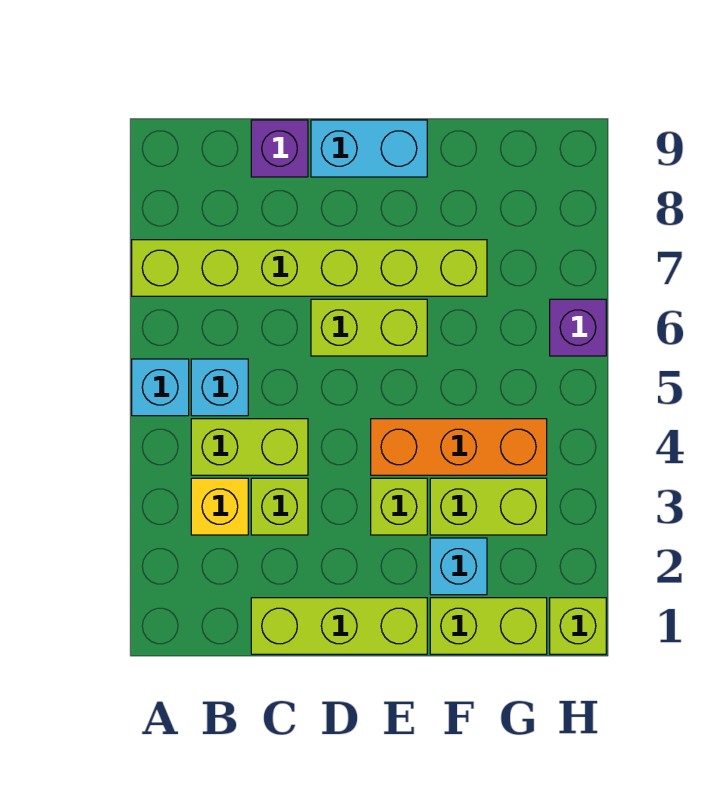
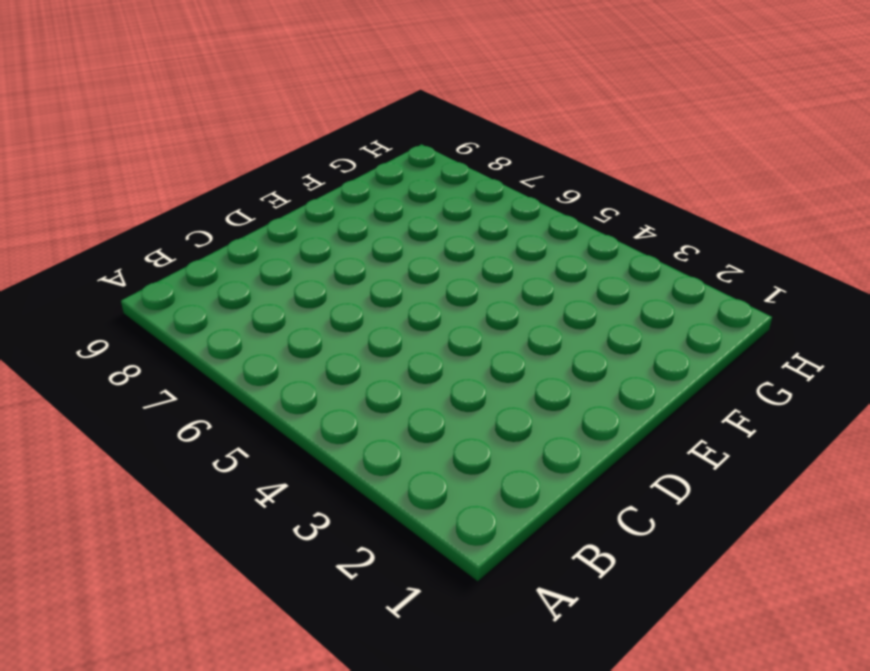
none -> cyan 1x1 brick [132,359,189,416]
none -> lime 1x6 brick [132,240,487,296]
none -> yellow 1x1 brick [191,478,248,535]

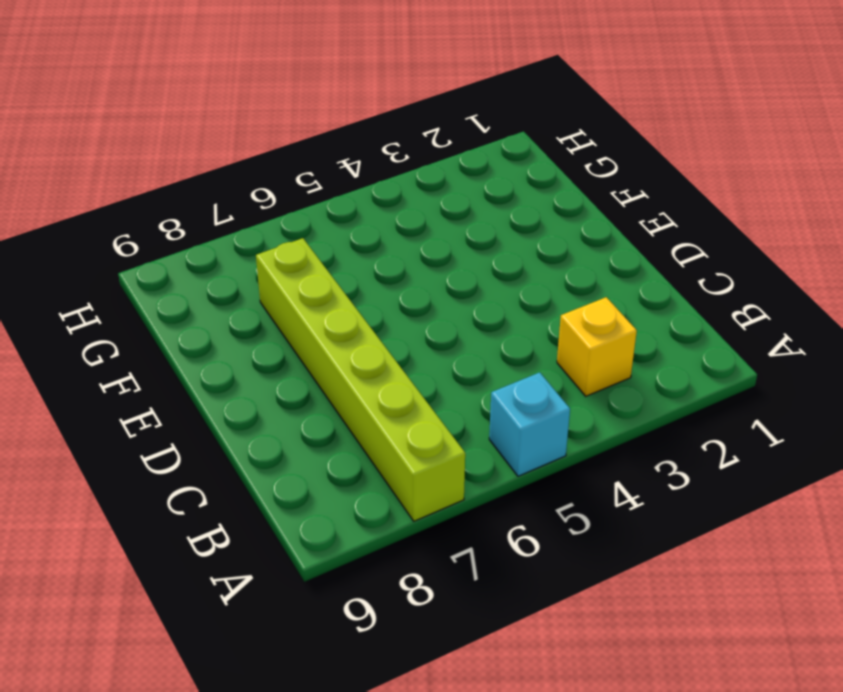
none -> lime 1x2 brick [191,419,308,475]
none -> cyan 1x1 brick [191,359,248,416]
none -> lime 1x3 brick [251,598,427,654]

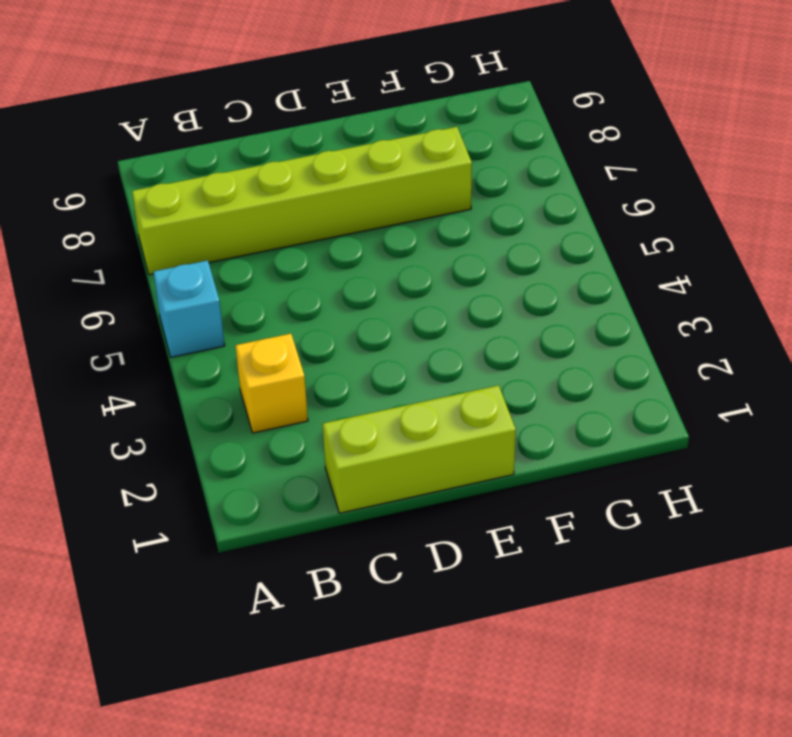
none -> lime 1x2 brick [191,419,308,475]
none -> cyan 1x1 brick [191,359,248,416]
none -> lime 1x1 brick [251,478,308,535]

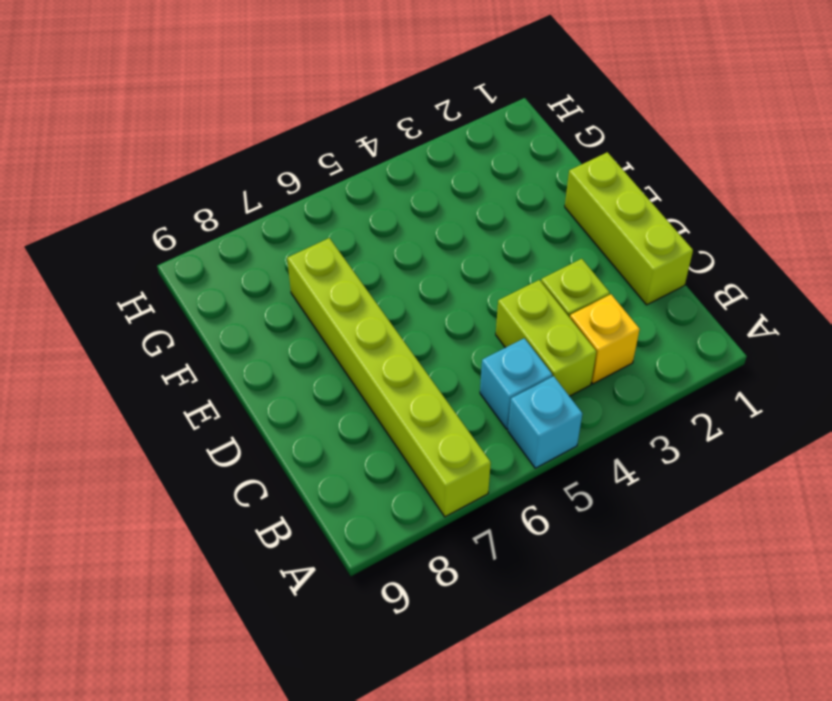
none -> purple 1x1 brick [251,120,308,177]
none -> lime 1x2 brick [311,299,427,356]
none -> cyan 1x2 brick [311,120,427,177]

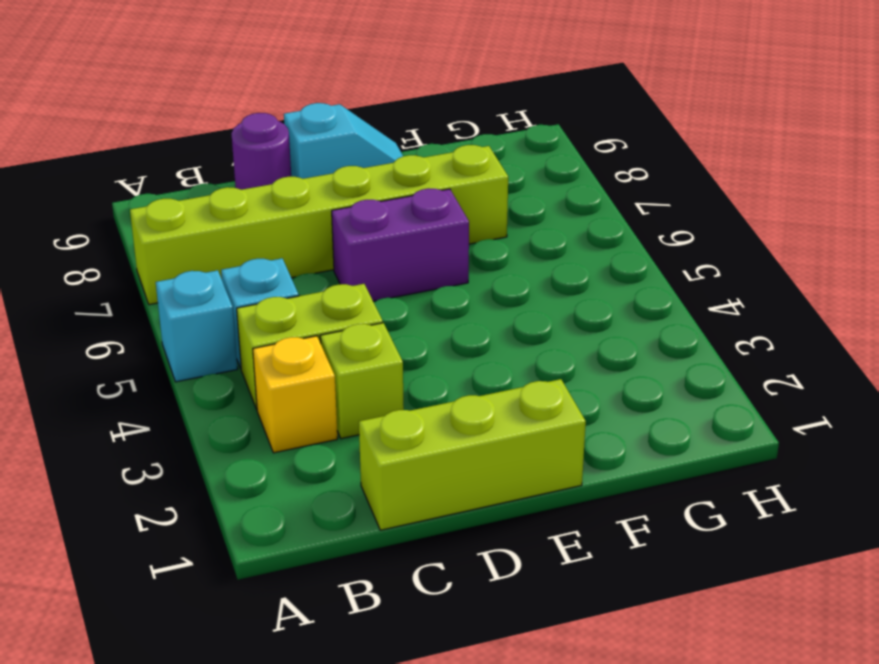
purple 1x1 round brick [231,113,291,190] -> purple 1x1 brick [251,120,308,177]
purple 1x2 brick [332,188,469,301] -> lime 1x2 brick [311,299,427,356]
cyan 1x2 slope [284,103,403,179] -> cyan 1x2 brick [311,120,427,177]
none -> lime 1x1 brick [371,478,427,535]
none -> orange 1x3 brick [371,419,547,475]
none -> lime 1x2 brick [430,598,547,654]

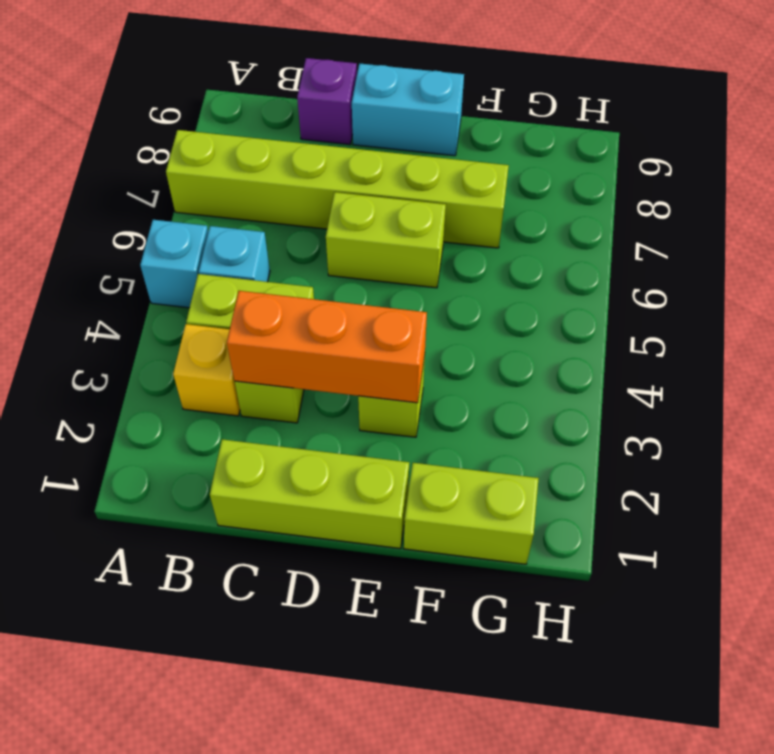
orange 1x3 brick [227,291,427,403] -> orange 1x3 brick moved to [371,419,547,475]
none -> cyan 1x1 brick [430,538,487,595]
none -> lime 1x2 brick [430,478,547,535]
none -> lime 1x1 brick [550,598,606,654]

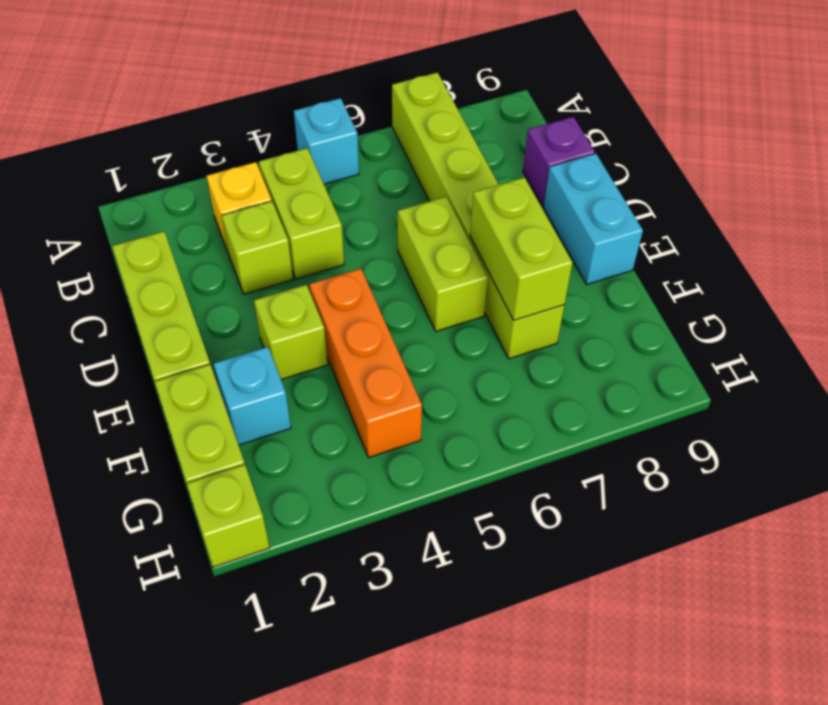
lime 1x2 brick [470,177,573,320] -> lime 1x2 brick moved to [430,478,547,535]
none -> cyan 1x1 brick [191,359,248,416]
none -> purple 1x1 brick [550,299,606,356]

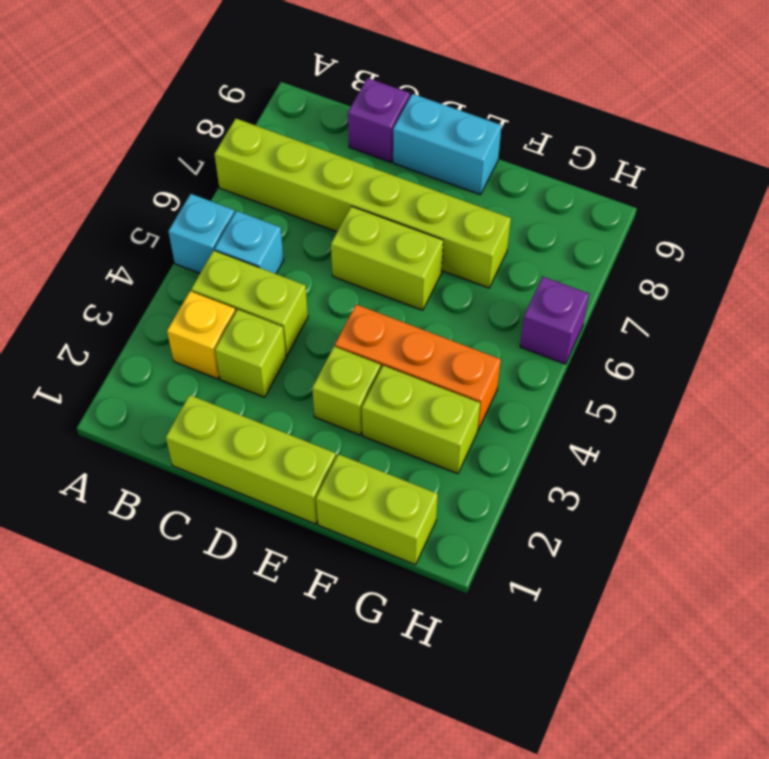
none -> cyan 1x1 brick [430,538,487,595]
none -> lime 1x1 brick [550,598,606,654]

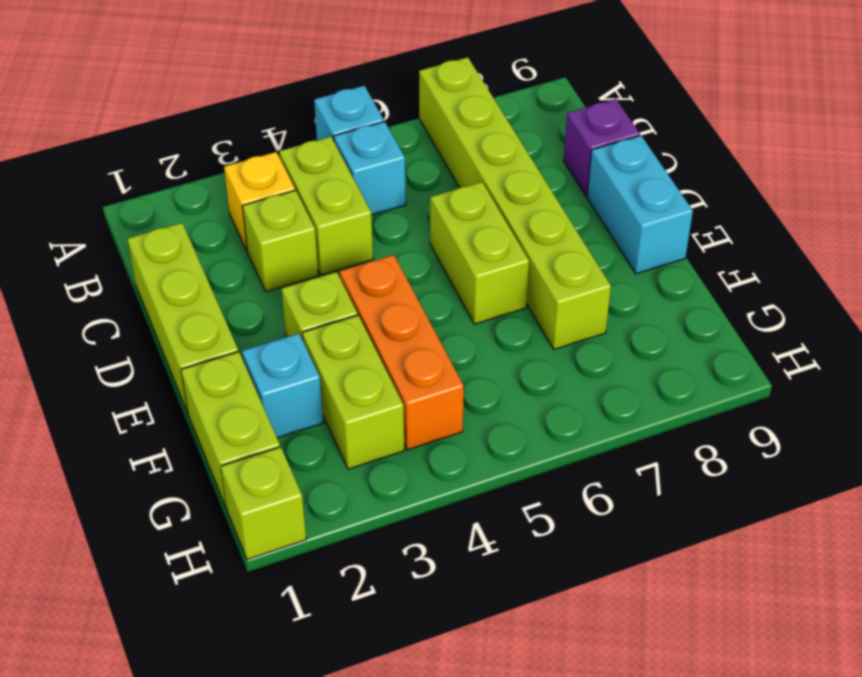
none -> purple 1x1 brick [550,299,606,356]

